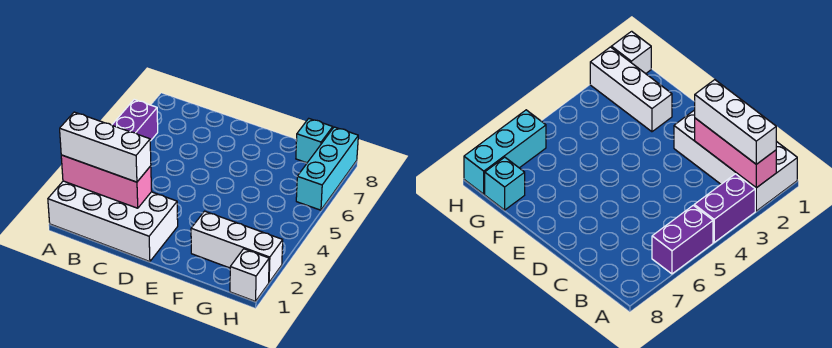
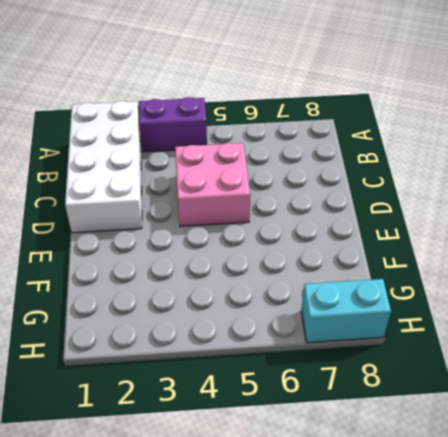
pink 2x2 brick [175,143,250,226] -> none
cyan 1x2 brick [301,279,391,343] -> cyan 1x3 brick [296,127,358,210]
none -> purple 1x2 brick [112,100,158,141]
none -> white 1x3 brick [191,211,283,282]

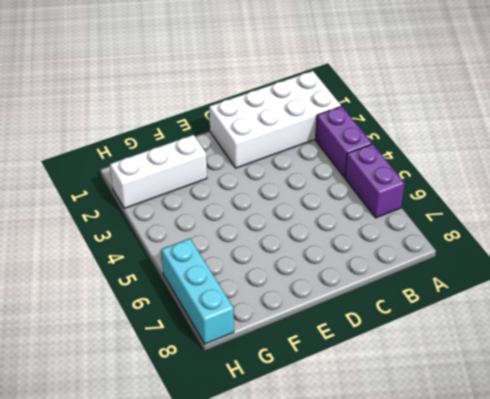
none -> cyan 1x1 brick [296,119,333,163]
none -> white 1x1 brick [230,249,269,301]

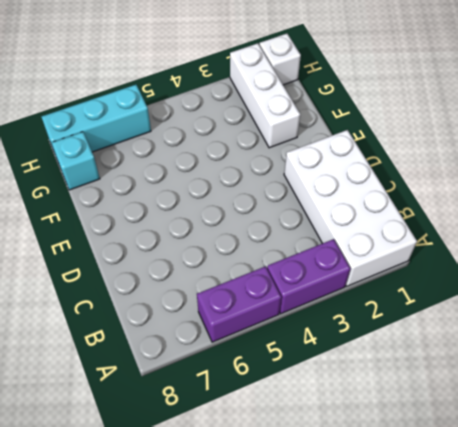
none -> pink 1x3 brick [61,155,152,208]
none -> white 1x3 brick [60,112,151,182]

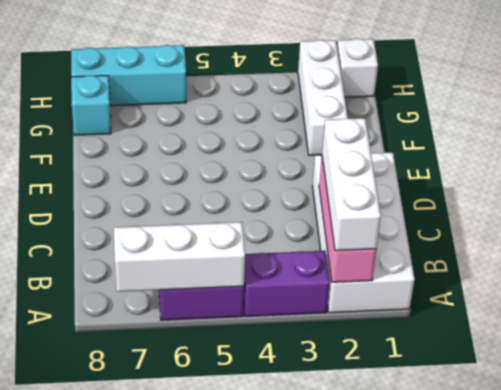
white 1x3 brick [114,222,245,292] -> none

